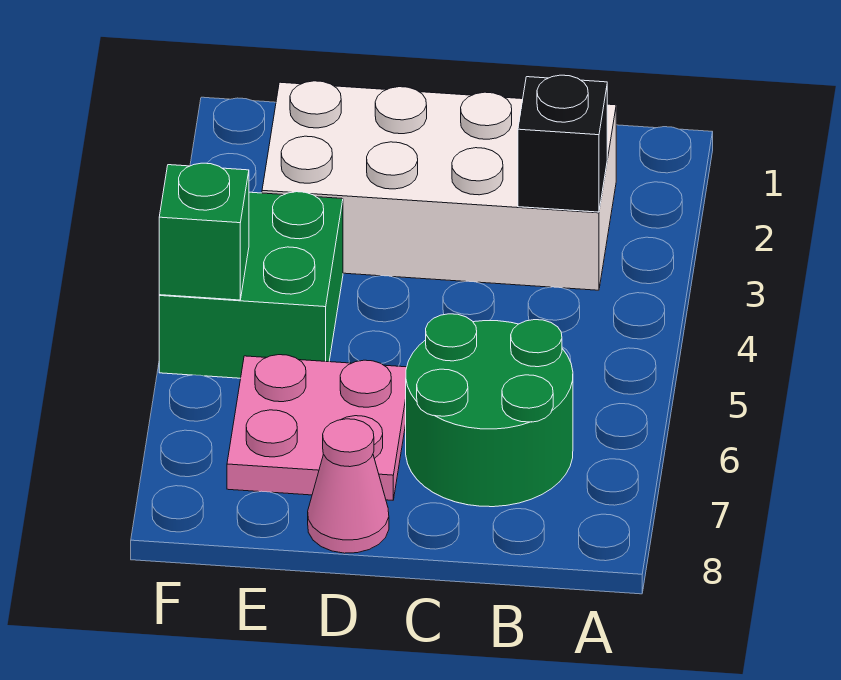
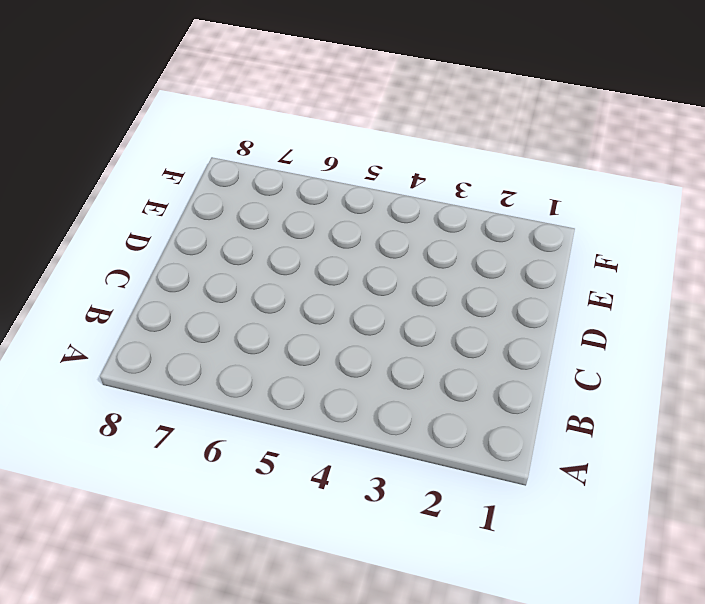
none -> white 2x4 brick [262,81,616,290]
none -> green 2x2 round brick [406,314,573,507]

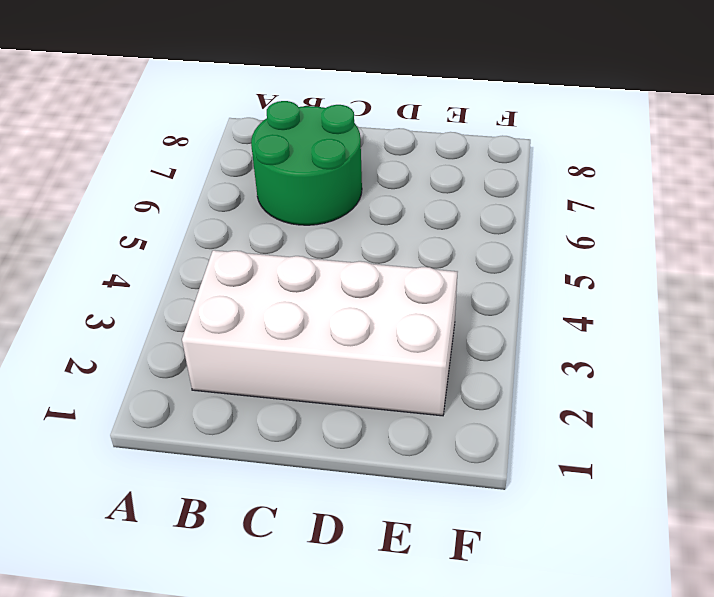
none -> pink 2x2 plate [227,355,407,500]
none -> pink 1x1 cone [308,419,389,553]

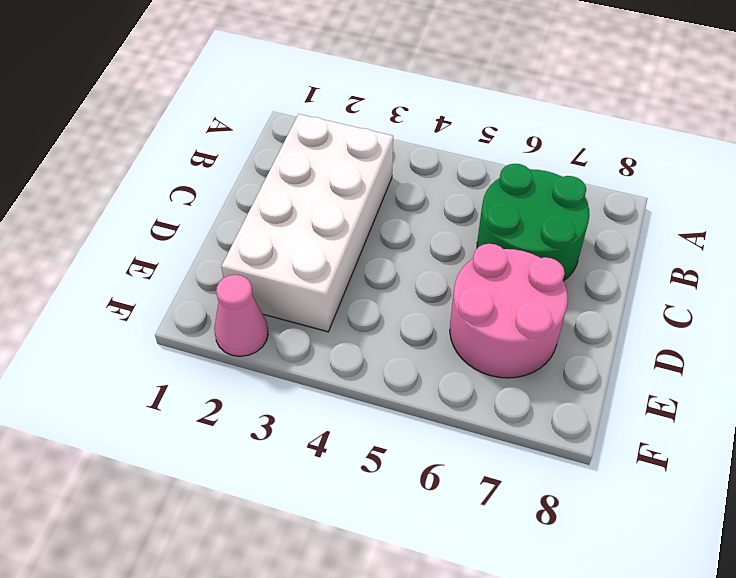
pink 2x2 round brick [450,244,568,378] -> pink 2x2 plate [227,355,407,500]
pink 1x1 cone [214,275,268,356] -> pink 1x1 cone moved to [308,419,389,553]
none -> green 2x2 brick [159,192,343,378]
none -> black 1x1 brick [518,75,607,212]

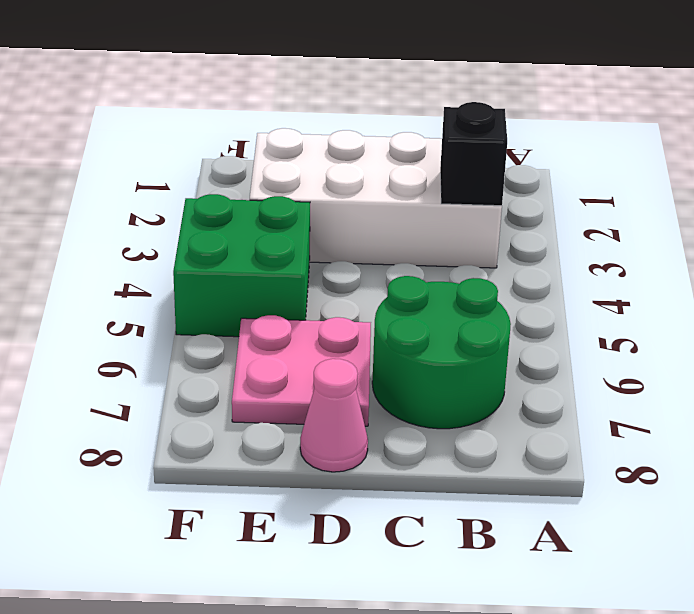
none -> green 1x1 brick [159,163,249,300]

